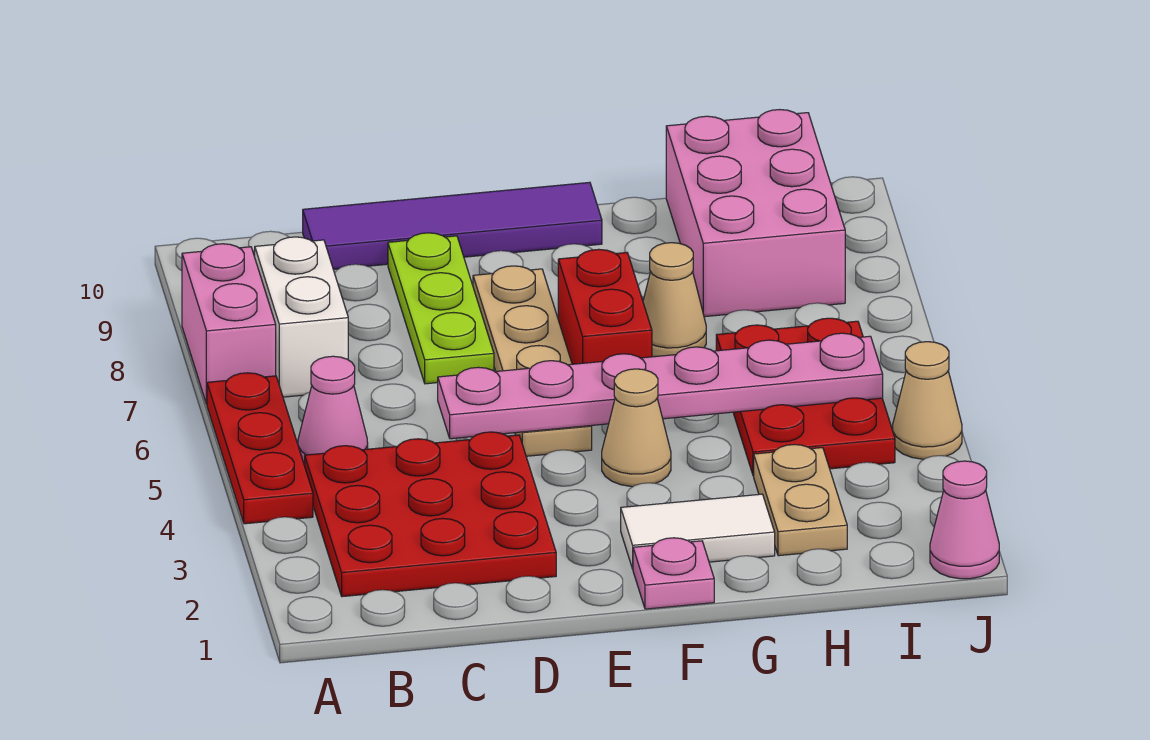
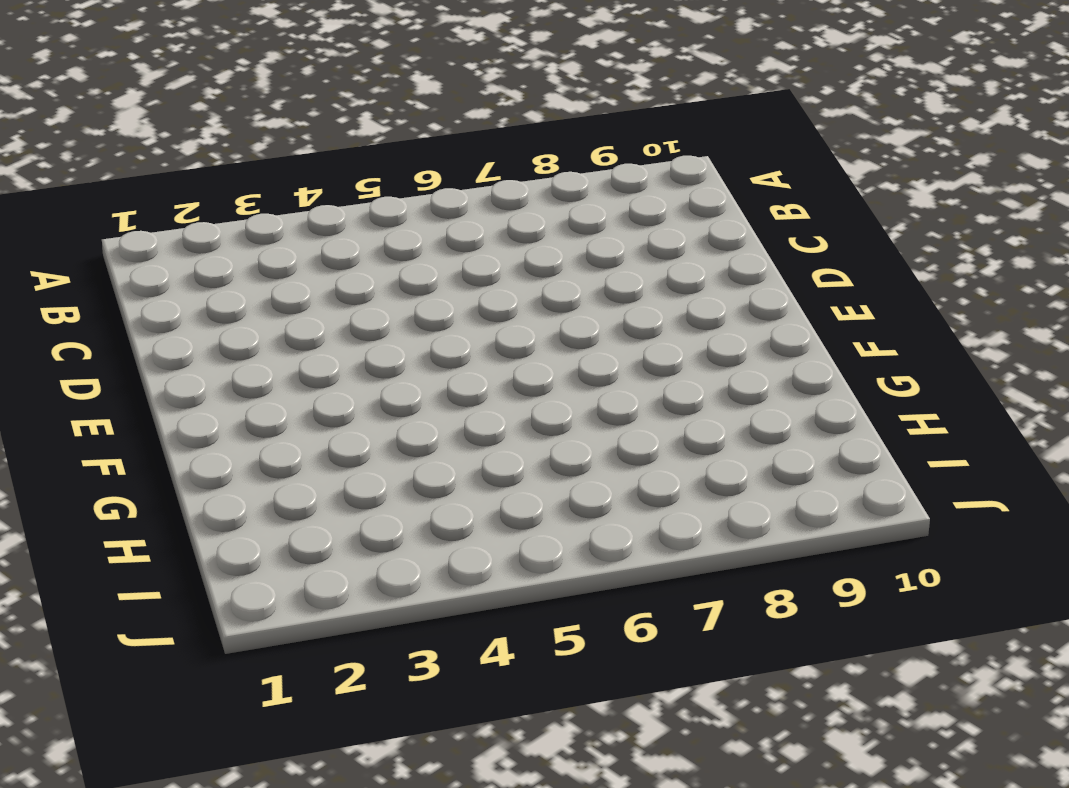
none -> red 1x3 plate [207,373,313,524]
none -> pink 1x2 brick [182,244,276,404]
none -> red 3x3 plate [305,432,556,597]

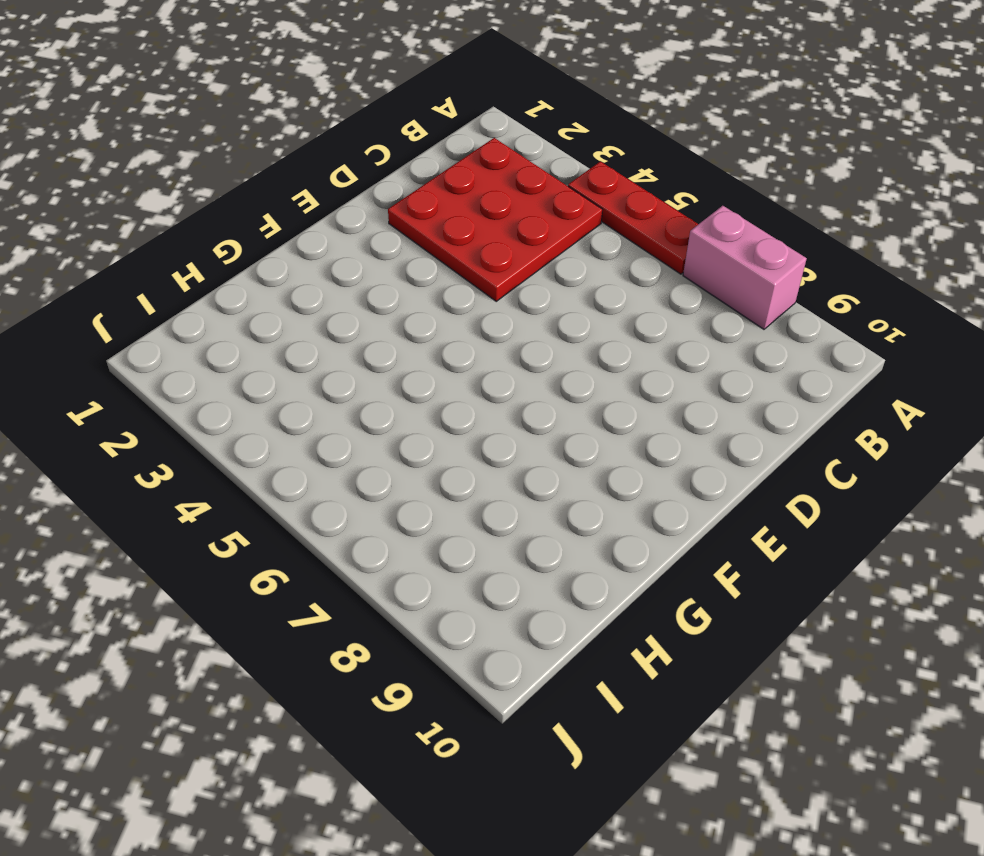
none -> pink 1x1 cone [298,356,368,466]
none -> white 1x2 brick [255,237,348,397]
none -> purple 1x4 tile [303,182,602,269]

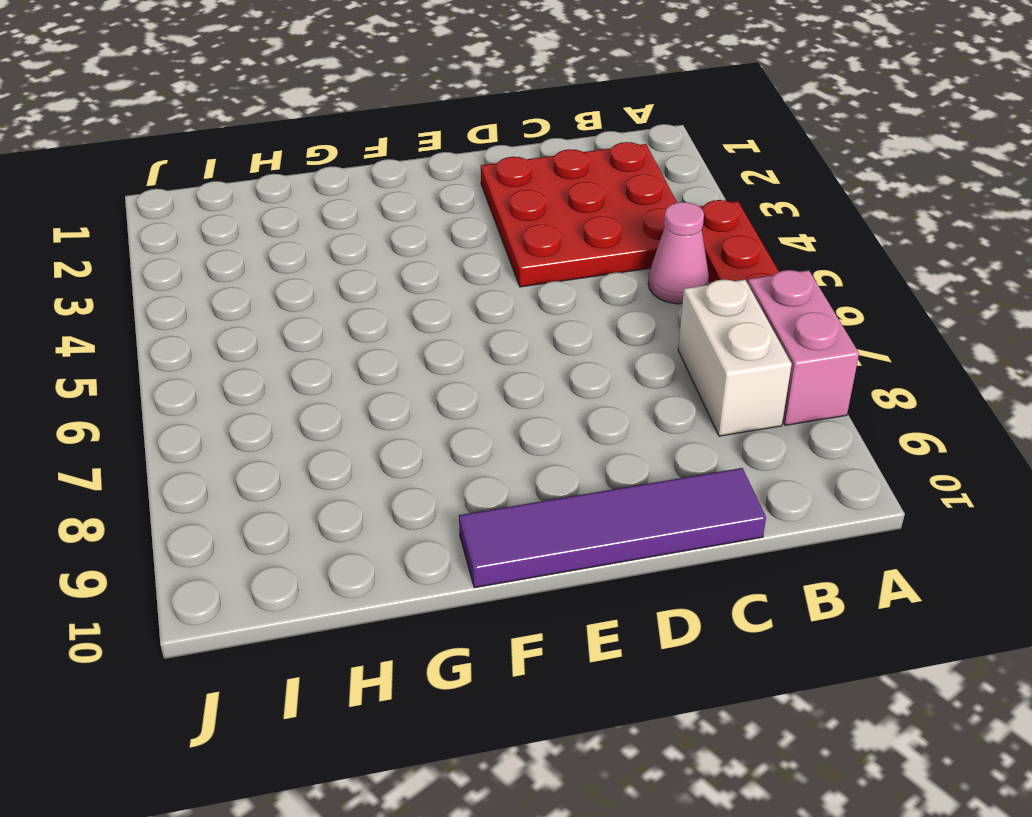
none -> lime 1x3 plate [388,233,494,384]
none -> tan 1x4 plate [473,266,592,456]
none -> pink 1x1 plate [633,538,714,609]

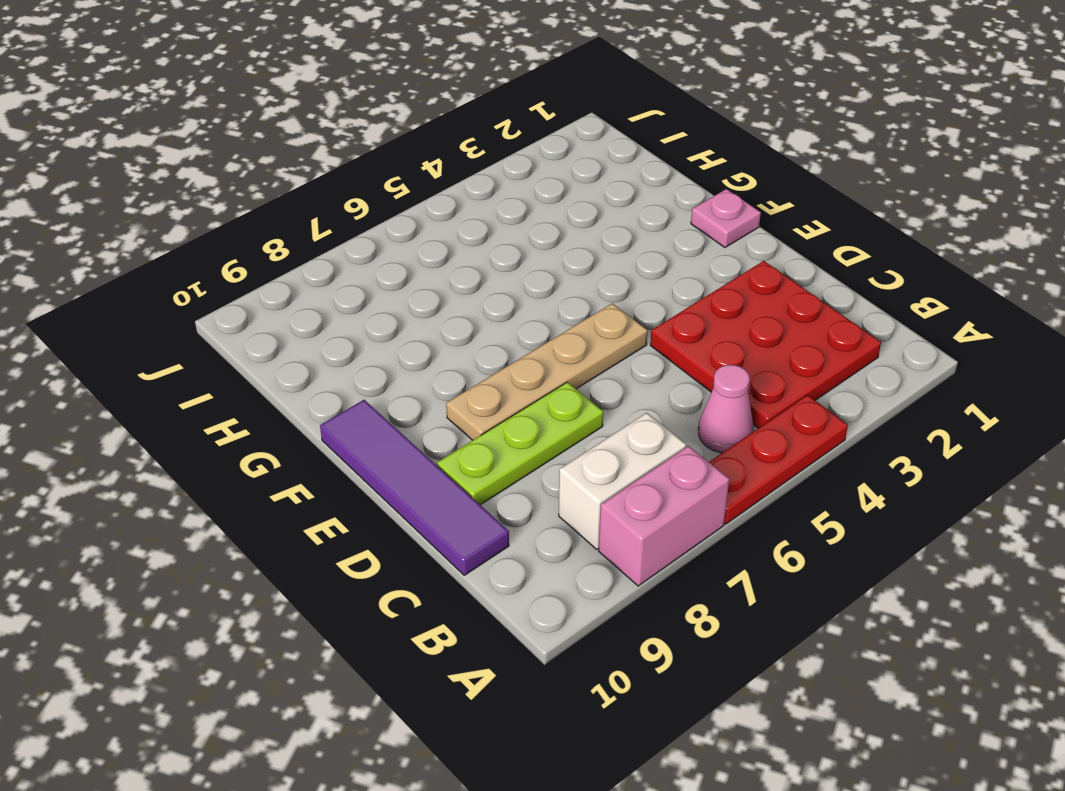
none -> white 1x2 tile [621,494,775,569]
none -> tan 1x1 cone [602,369,671,487]
none -> red 1x2 brick [558,249,652,364]

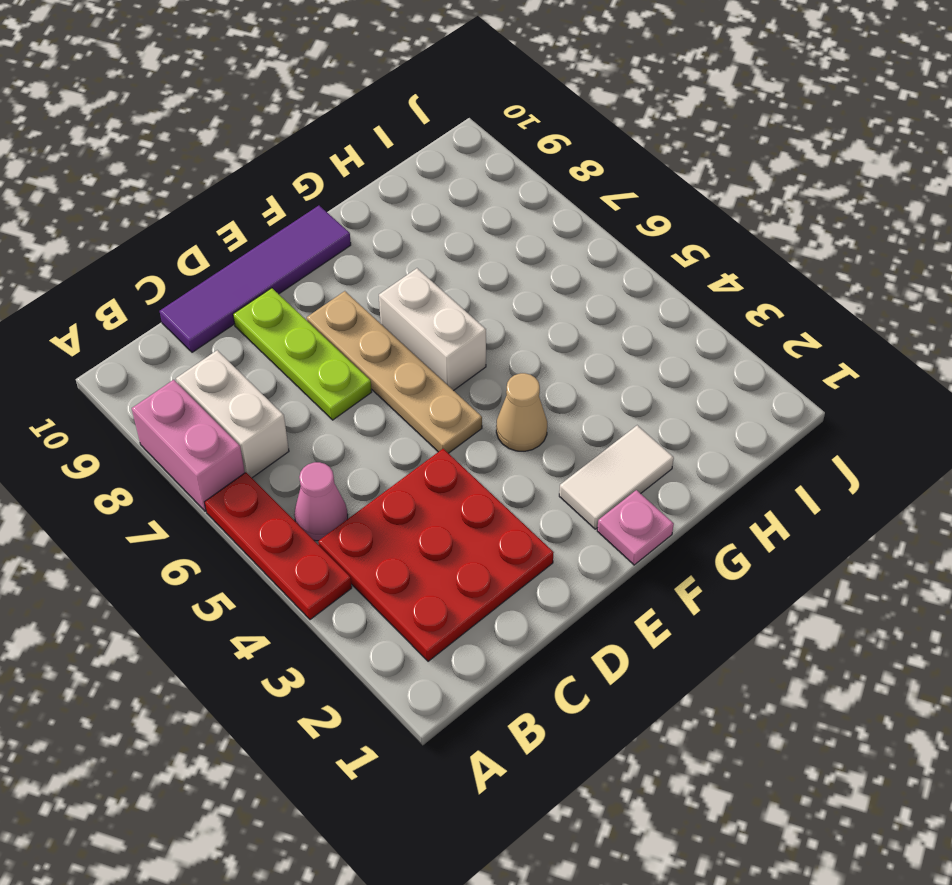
white 1x2 brick [379,268,486,391] -> red 1x2 brick [558,249,652,364]
none -> tan 1x1 cone [643,243,706,357]
none -> tan 1x2 plate [754,444,847,556]
none -> red 2x3 plate [716,318,895,476]

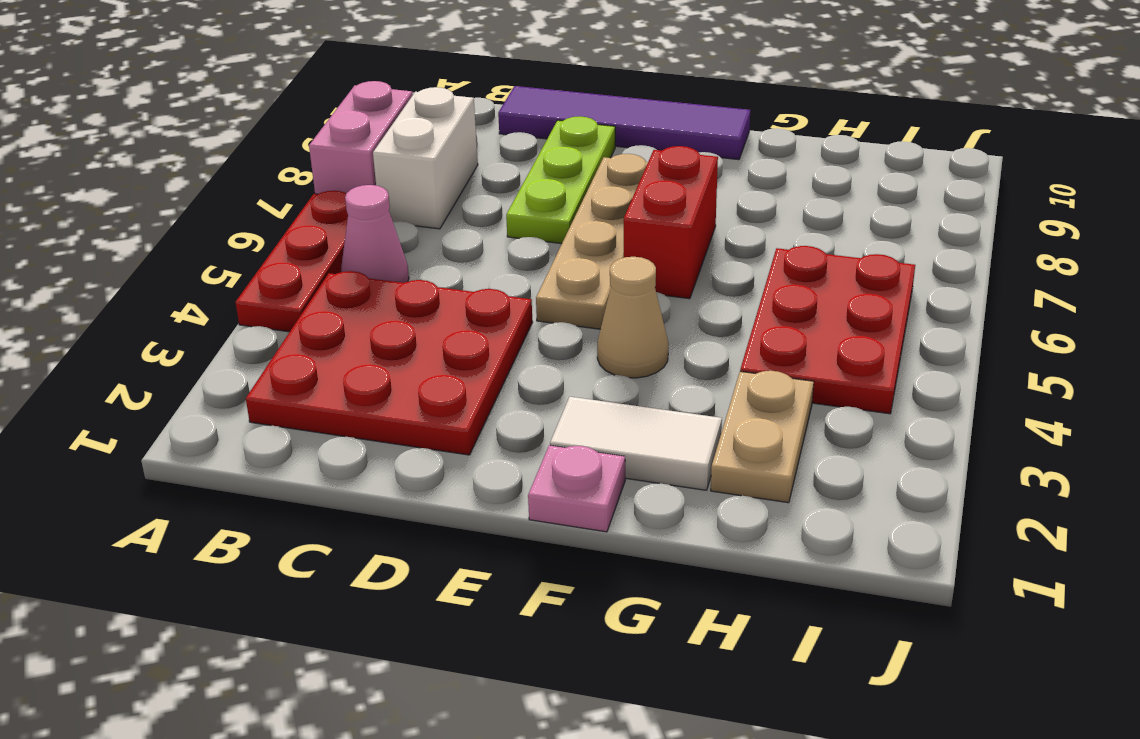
none -> tan 1x1 cone [643,243,706,357]
none -> pink 2x3 brick [666,110,845,317]
none -> pink 1x1 cone [930,461,999,579]

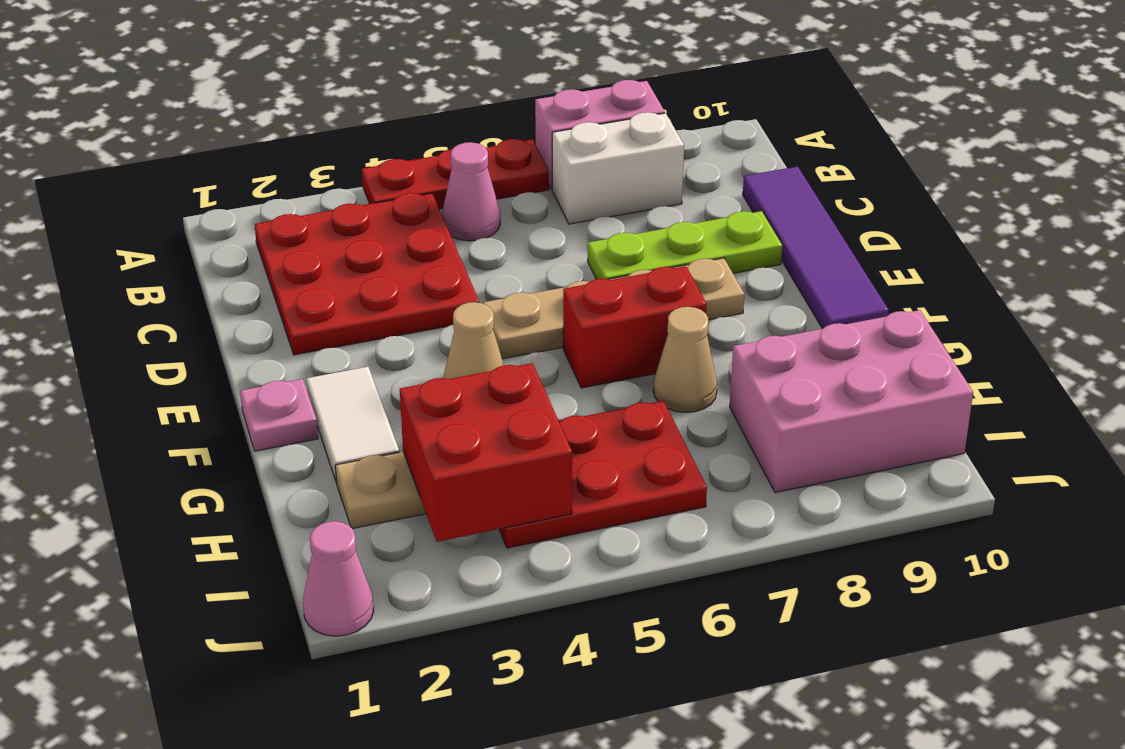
red 2x2 brick [400,363,572,542] -> none
none -> tan 1x1 cone [893,342,962,459]
none -> pink 1x6 plate [438,333,883,439]

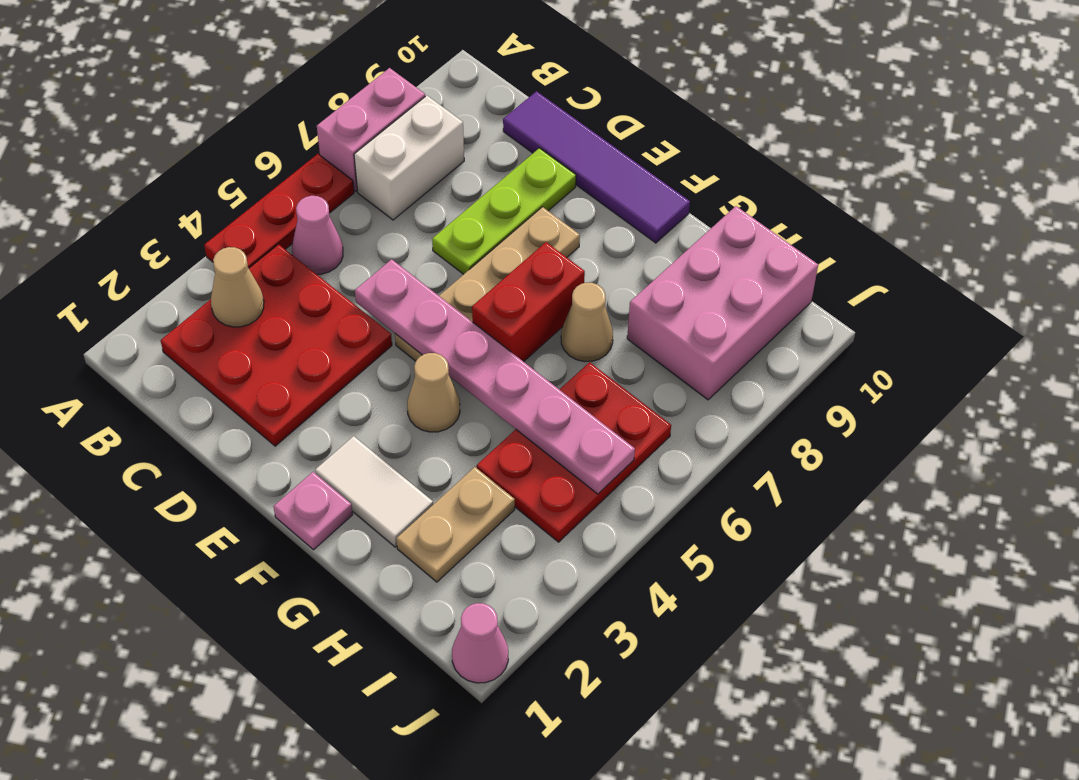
tan 1x1 cone [211,247,264,327] -> tan 1x1 cone moved to [893,342,962,459]

